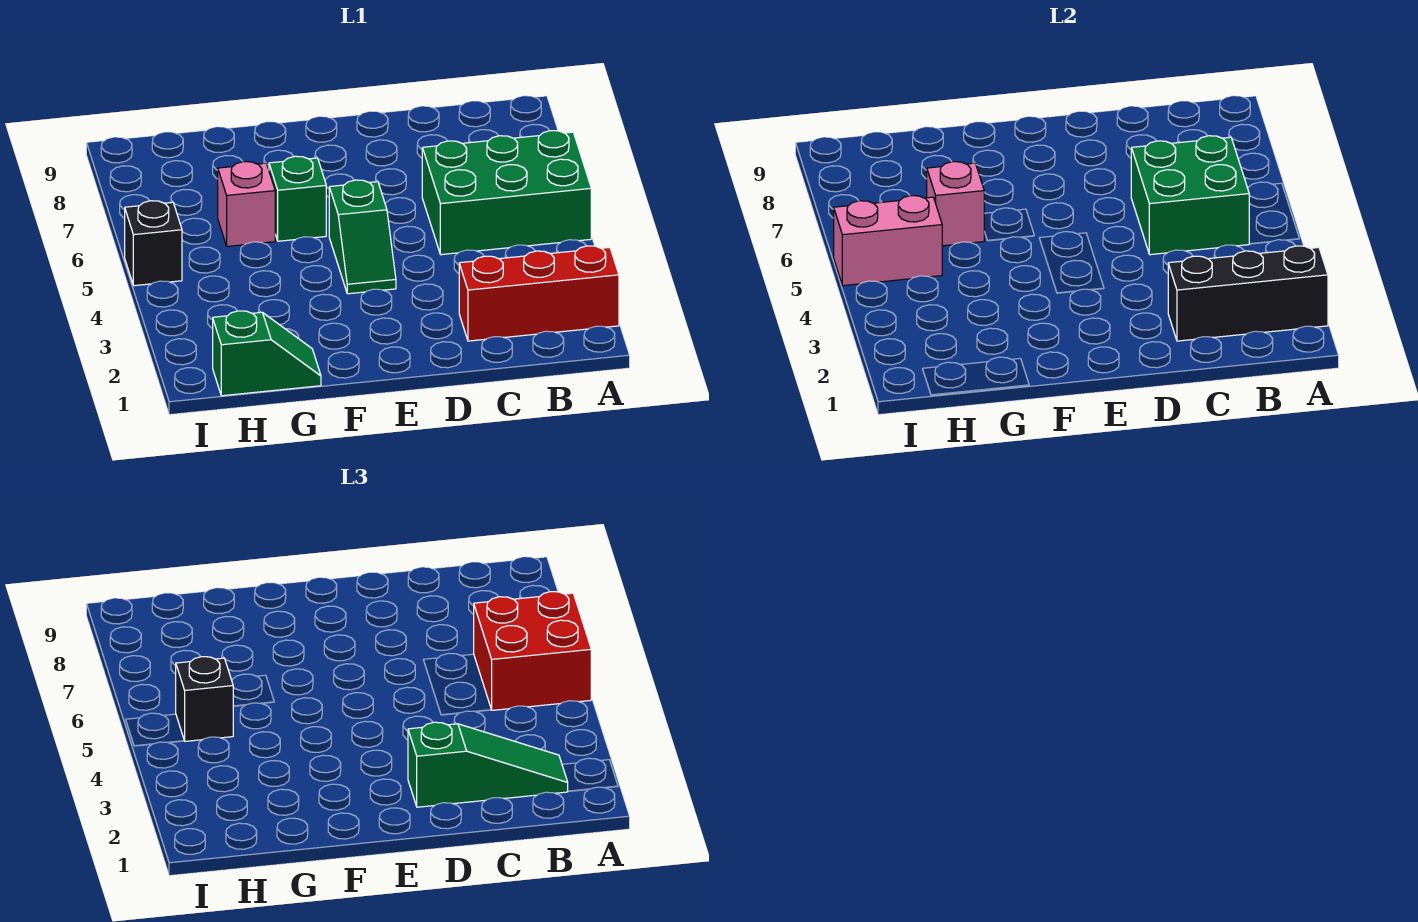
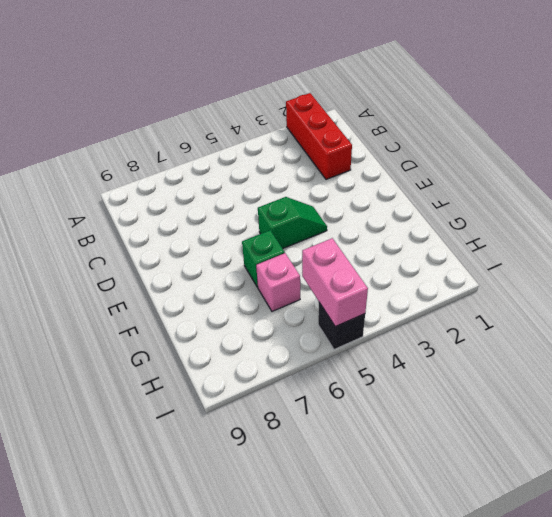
none -> green 2x3 brick [422,131,591,255]
none -> green 1x2 slope [213,311,321,396]
none -> black 1x3 brick [1168,246,1328,341]

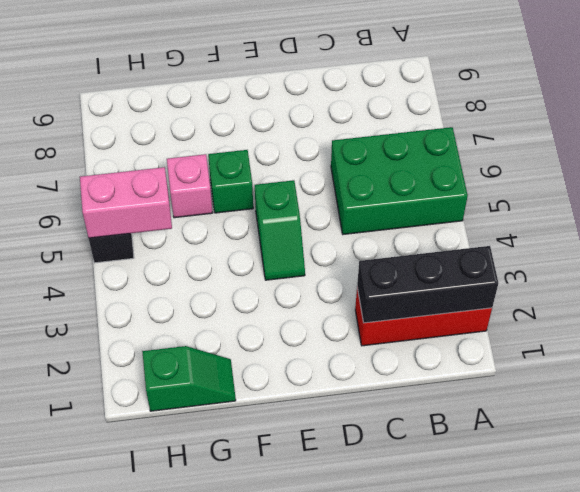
none -> green 2x2 brick [1131,136,1249,255]
none -> pink 1x1 brick [927,162,984,246]
none -> red 2x2 brick [474,592,591,710]

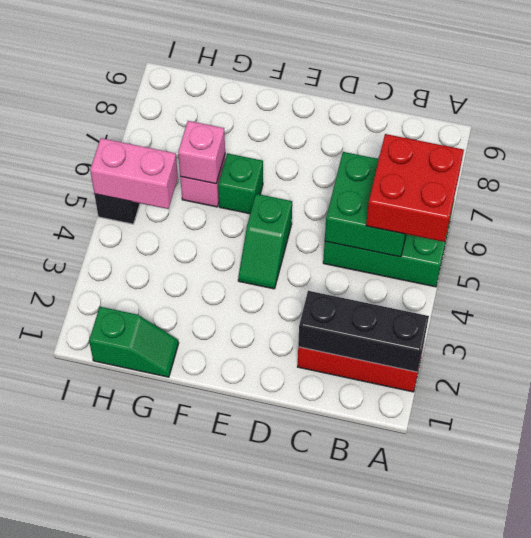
none -> green 1x3 slope [408,722,568,807]
none -> black 1x1 brick [176,657,233,741]

